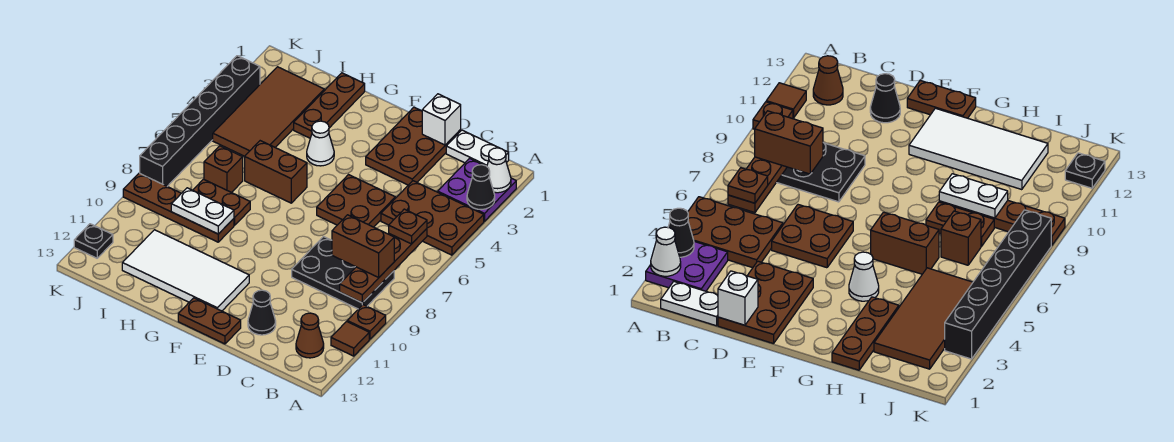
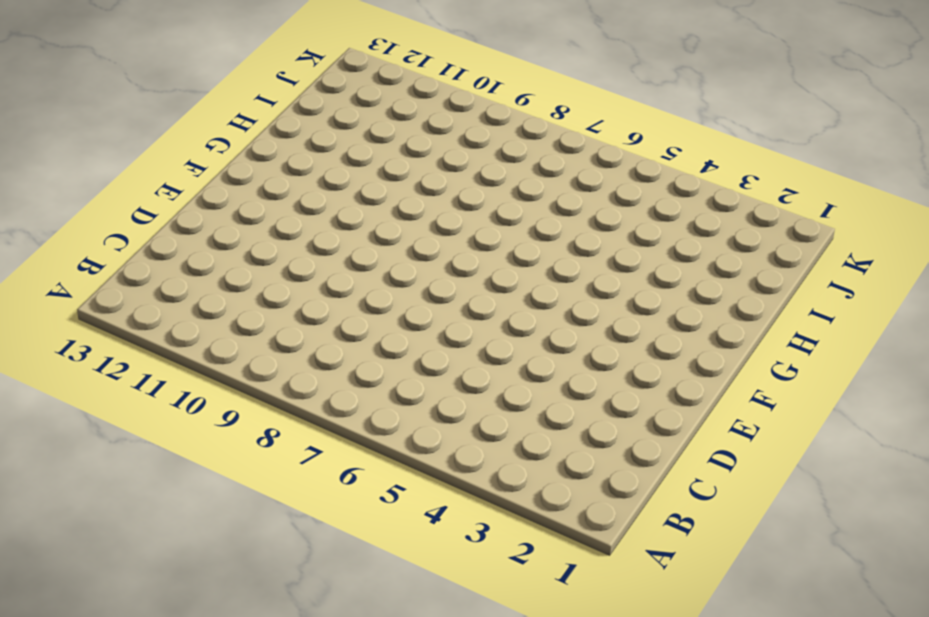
none -> purple 2x2 plate [438,158,516,221]
none -> brown 2x3 plate [381,181,484,255]
none -> brown 1x1 plate [347,305,386,339]

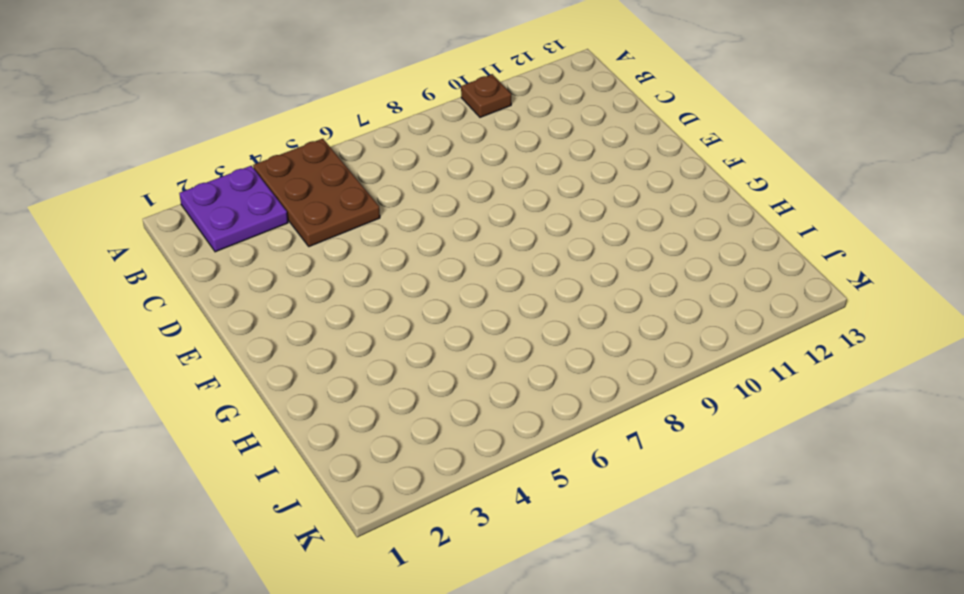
none -> brown 1x1 tile [331,321,369,356]
none -> white 1x2 plate [446,130,509,166]
none -> black 2x3 plate [292,237,394,309]

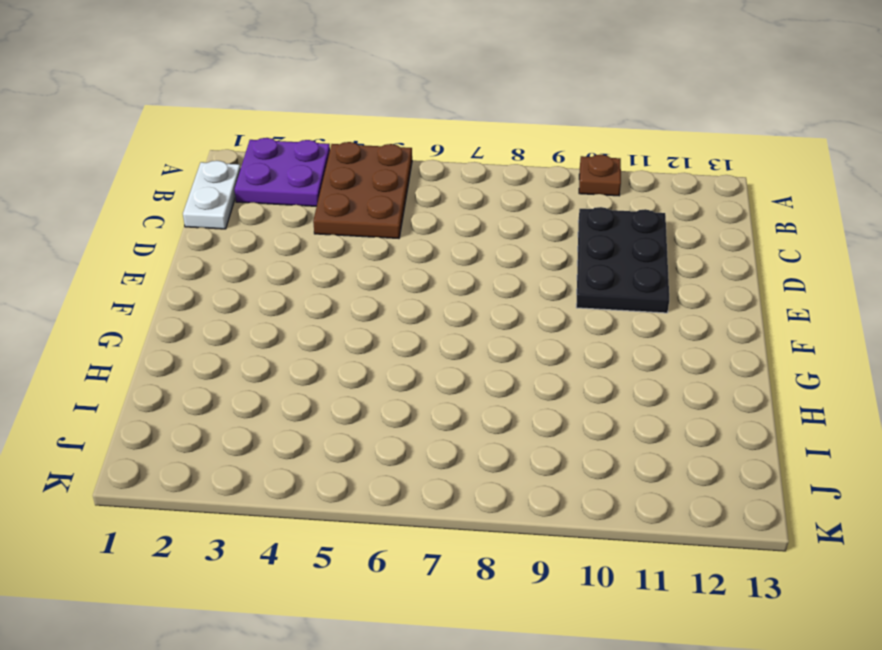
black 2x3 plate [576,207,669,313] -> black 2x3 plate moved to [292,237,394,309]
none -> brown 1x1 tile [331,321,369,356]
none -> brown 1x1 cone [296,313,324,358]
none -> brown 2x3 plate [366,107,461,185]

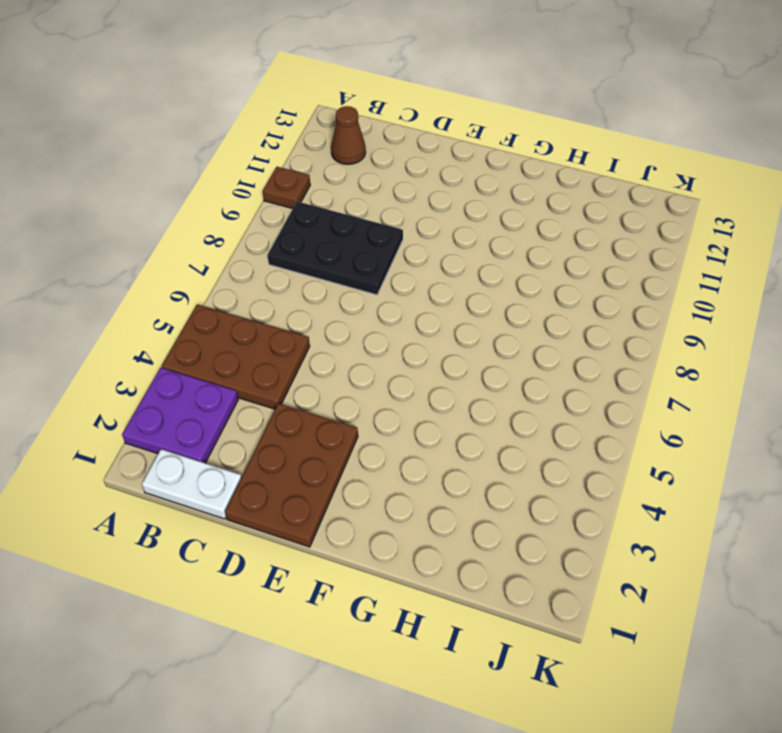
none -> brown 1x1 tile [331,321,369,356]
none -> brown 2x2 plate [317,175,395,227]
none -> black 1x1 cone [248,290,276,335]

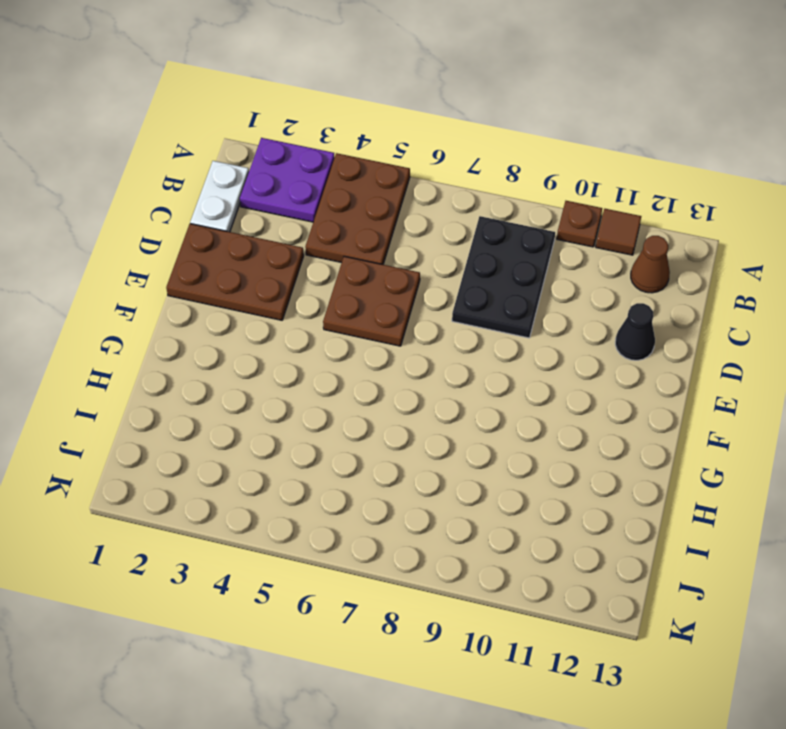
none -> brown 1x2 plate [178,298,241,344]
none -> white 2x4 tile [122,230,249,311]
none -> white 1x1 cone [307,121,334,166]

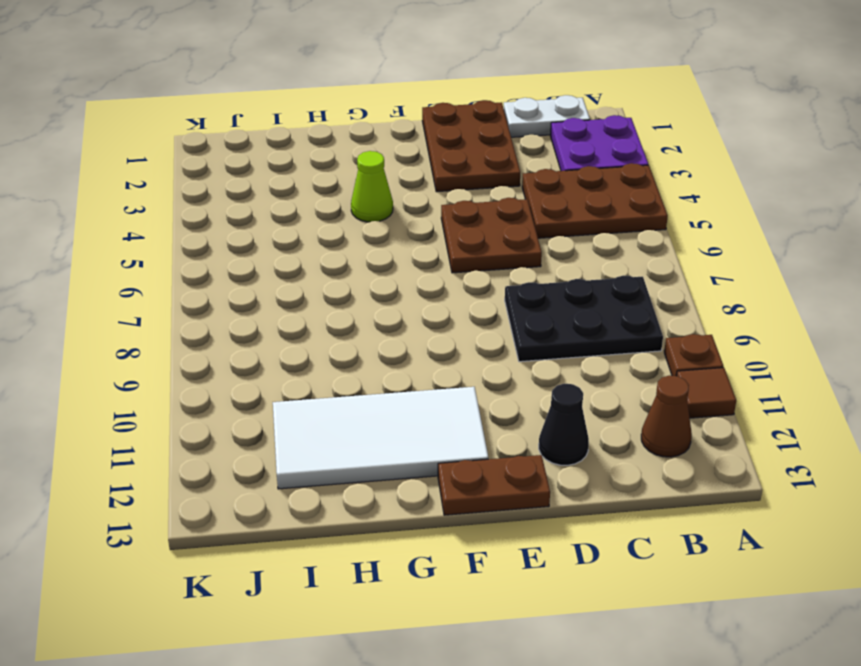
lime 1x1 cone [351,151,393,222] -> white 1x1 cone [307,121,334,166]
none -> brown 1x2 brick [245,141,307,203]
none -> brown 1x3 plate [294,73,365,138]
none -> brown 1x2 plate [193,179,250,225]

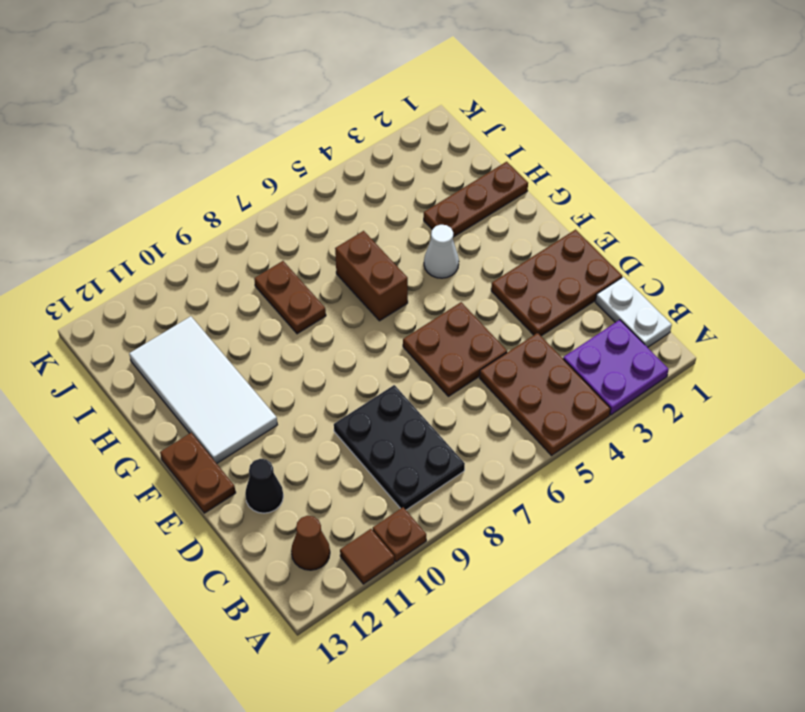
none -> brown 1x4 plate [123,173,234,242]
none -> brown 2x4 tile [213,67,324,156]
none -> brown 1x1 brick [204,146,243,193]

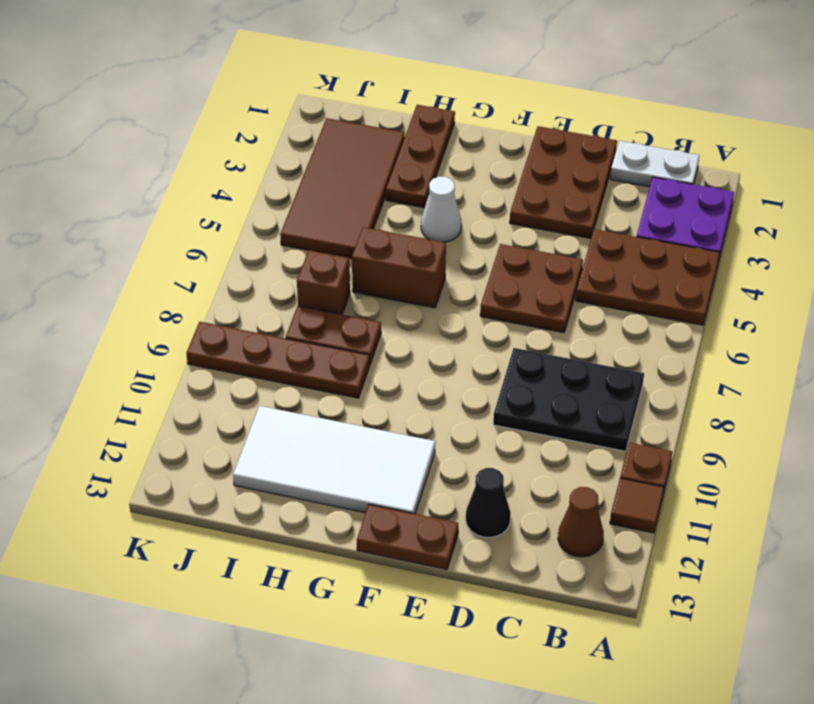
none -> black 1x6 brick [140,56,260,186]
none -> black 1x1 plate [74,224,113,258]
none -> white 1x1 cone [487,148,511,193]

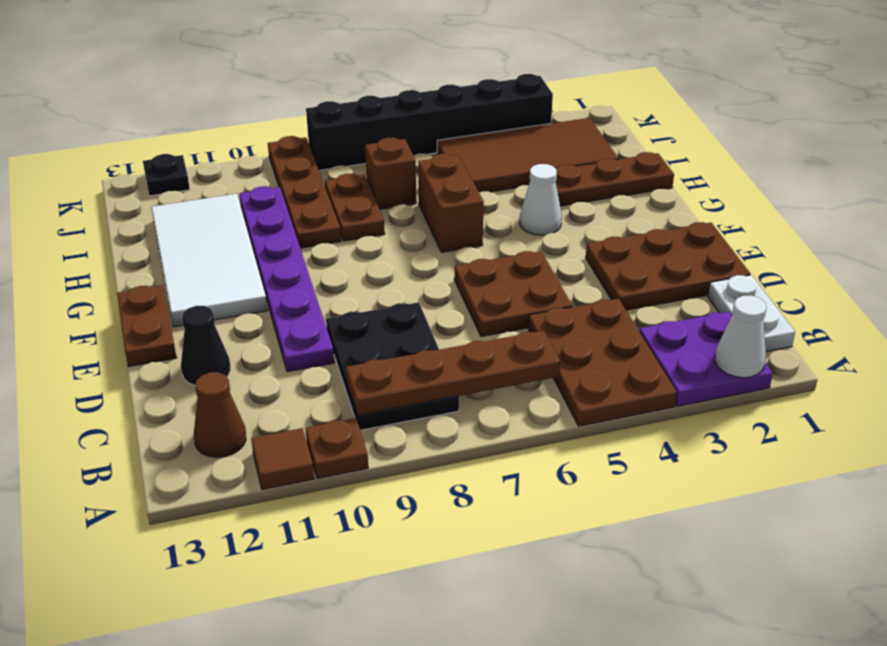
purple 1x6 plate [239,186,334,372] -> none
none -> black 1x1 cone [467,165,495,209]
none -> white 1x1 brick [422,94,461,145]
none -> white 1x2 plate [171,188,234,234]

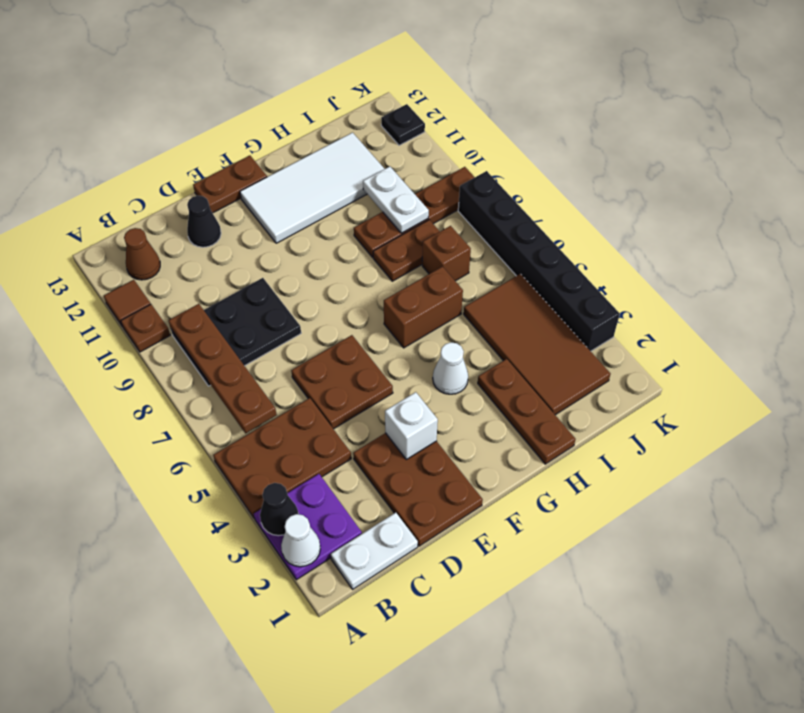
white 1x1 brick [385,392,438,459] -> white 1x1 brick moved to [422,94,461,145]
white 1x2 plate [363,166,429,233] -> white 1x2 plate turned to [171,188,234,234]
none -> brown 1x1 plate [389,209,427,244]
none -> brown 1x2 brick [332,215,394,277]

